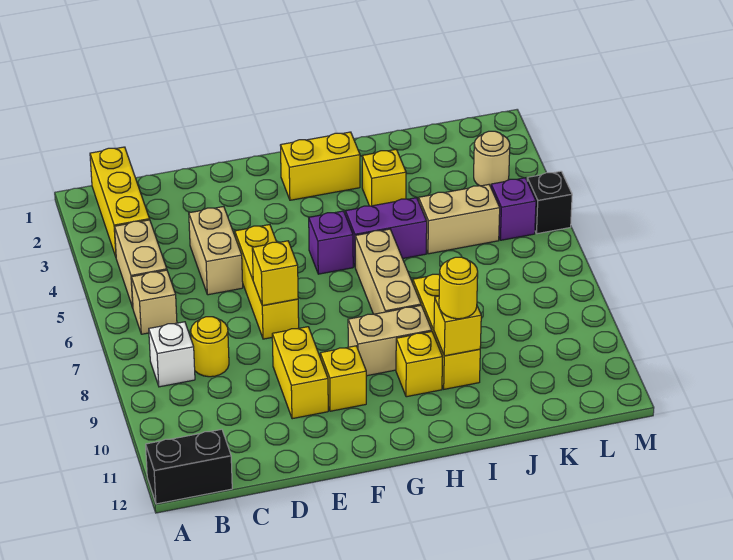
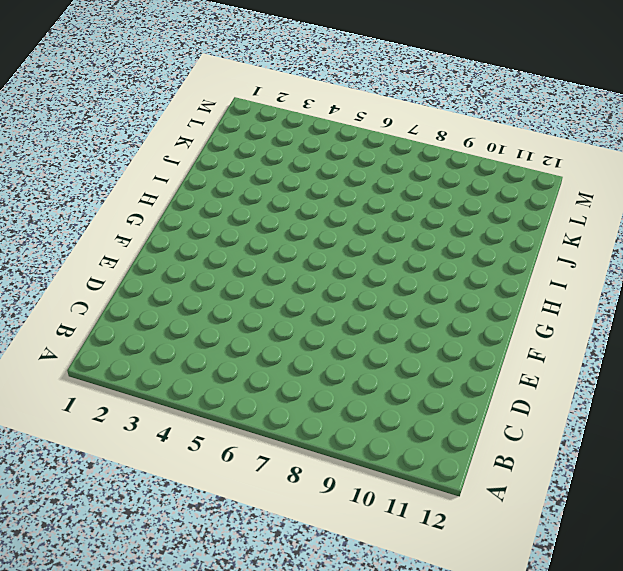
none -> black 1x2 brick [146,429,232,504]
none -> yellow 1x3 brick [90,147,150,257]
none -> tan 1x2 brick [115,220,167,308]

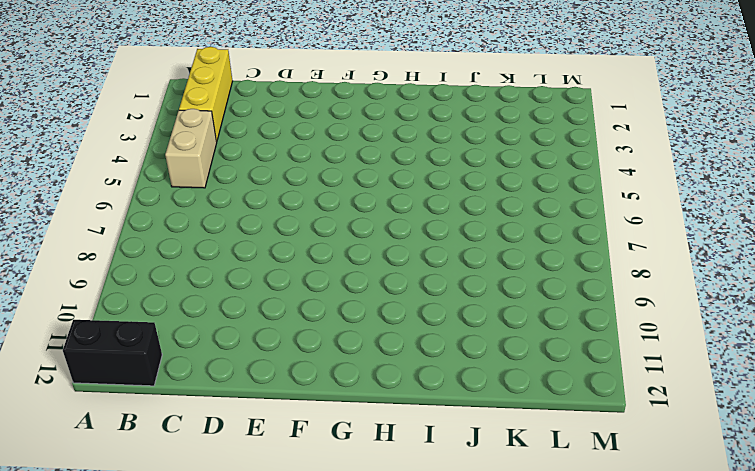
none -> tan 1x1 brick [131,270,177,334]
none -> white 1x1 brick [149,322,195,387]
none -> yellow 1x1 round brick [191,317,229,377]

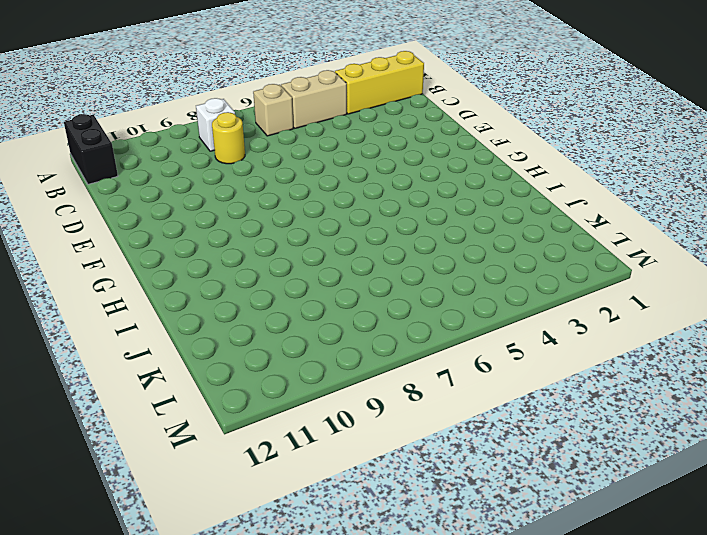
none -> tan 1x2 brick [189,207,243,295]
none -> yellow 1x3 brick [235,225,299,339]
none -> yellow 1x2 brick [272,327,328,419]

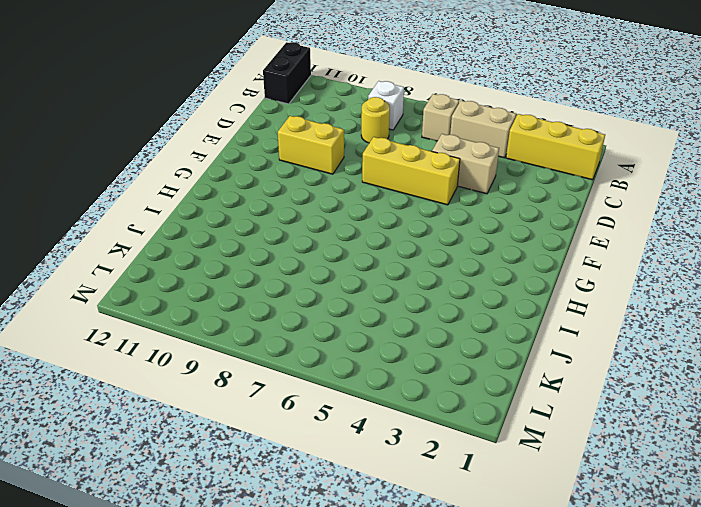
none -> yellow 1x1 brick [320,346,366,411]
none -> yellow 1x2 brick [280,132,360,200]
none -> purple 1x1 brick [309,211,353,274]

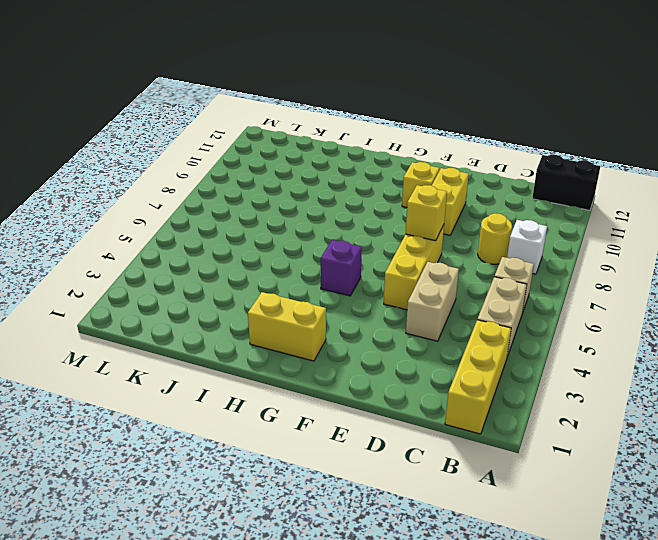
none -> tan 1x2 brick [348,305,432,376]
none -> purple 1x2 brick [345,198,427,266]
none -> tan 1x3 brick [355,229,421,314]

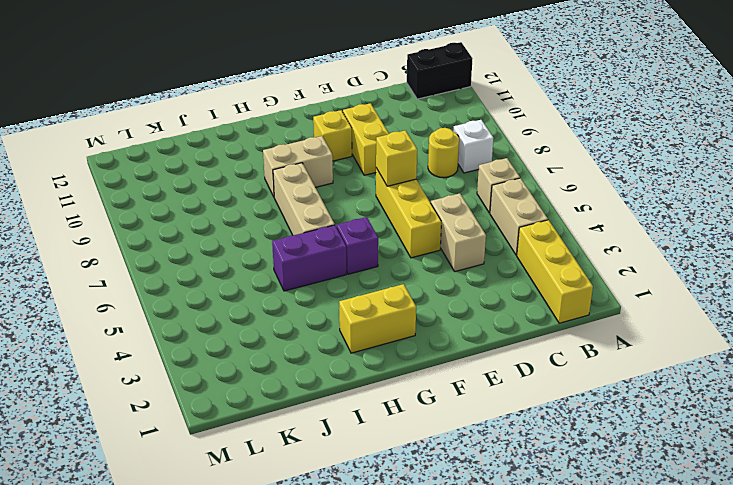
none -> yellow 1x1 brick [396,332,443,397]
none -> yellow 1x1 brick [362,149,406,206]
none -> yellow 1x3 brick [413,274,480,389]

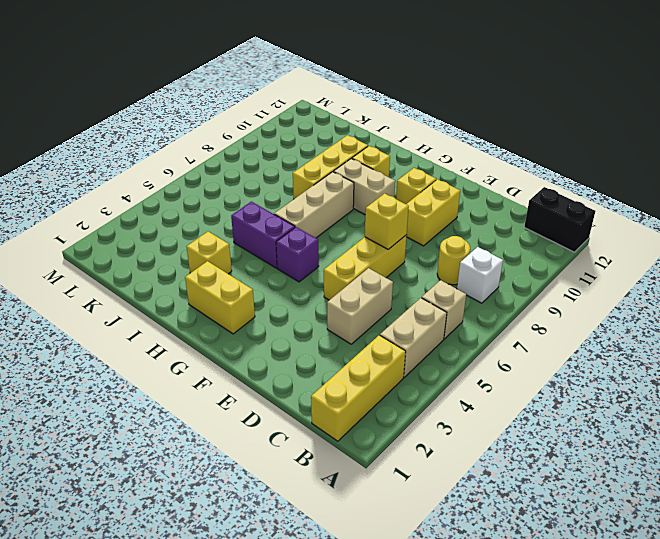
none -> tan 1x2 brick [419,185,500,254]
none -> tan 1x1 round brick [474,131,510,187]
none -> purple 1x1 brick [491,178,536,240]

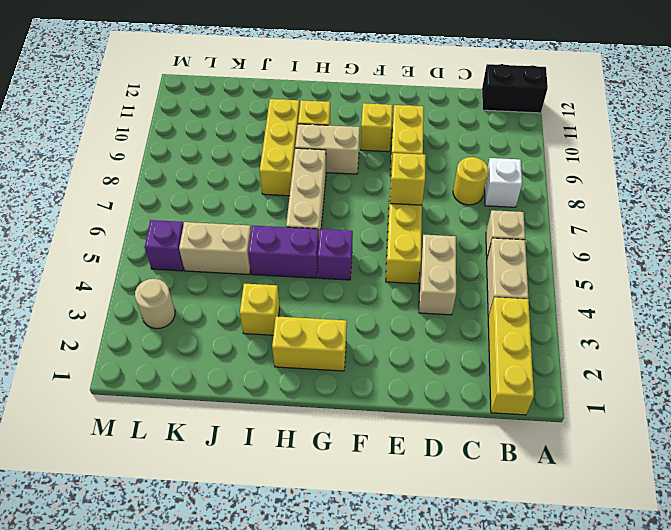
none -> black 1x1 brick [527,171,572,234]
none -> yellow 1x1 brick [434,296,481,356]
none -> yellow 1x1 round brick [439,257,478,319]

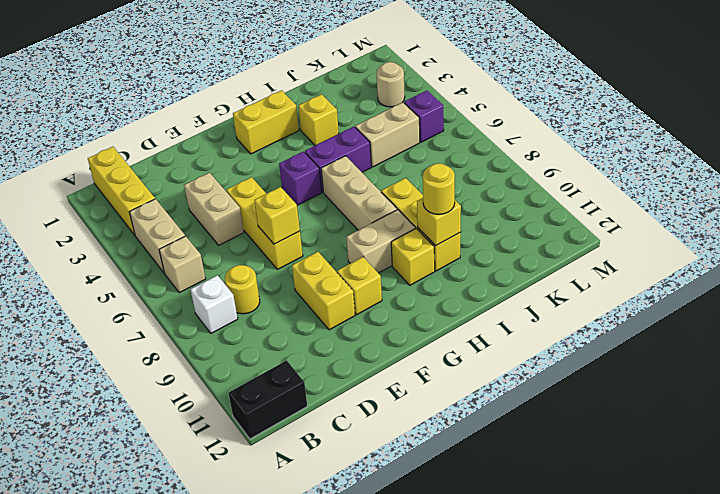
none -> black 1x1 brick [527,171,572,234]

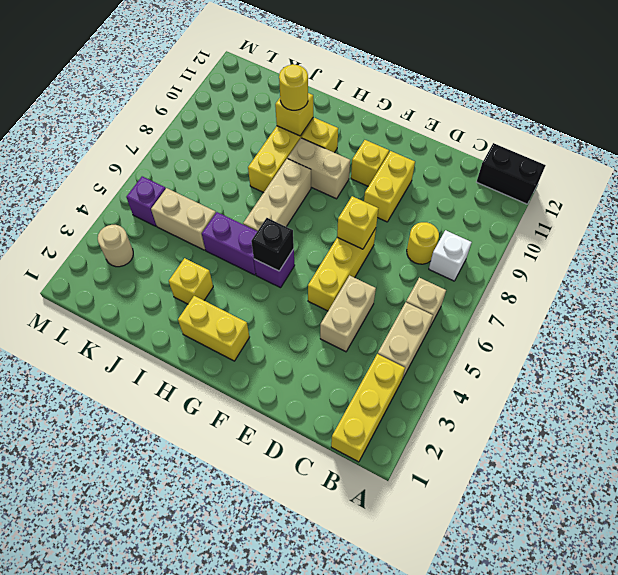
black 1x1 brick [251,218,294,271] -> black 1x1 brick moved to [527,171,572,234]

